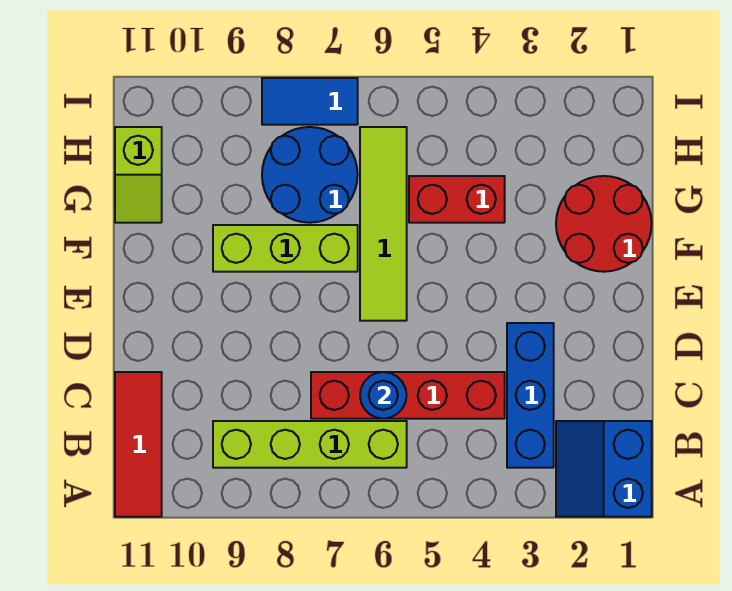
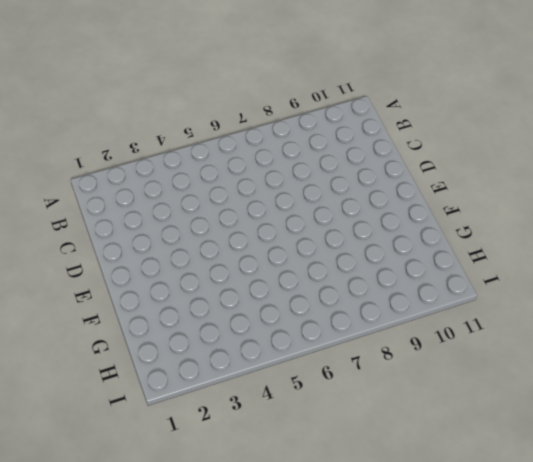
none -> blue 2x2 slope [556,421,652,517]
none -> red 1x3 tile [115,372,162,517]
none -> blue 1x3 brick [507,323,554,468]

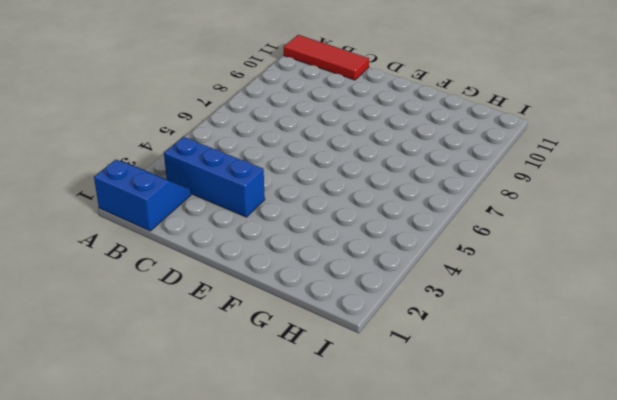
none -> lime 1x4 brick [213,421,407,468]
none -> red 1x4 brick [311,372,505,419]
none -> lime 1x4 tile [360,127,407,321]

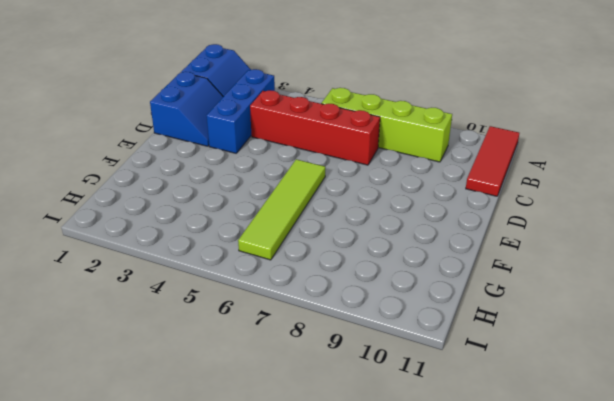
blue 2x2 slope [150,72,223,146] -> none
none -> red 2x2 round brick [556,176,652,272]
none -> lime 1x3 brick [213,225,358,272]
none -> red 1x2 brick [409,176,505,223]

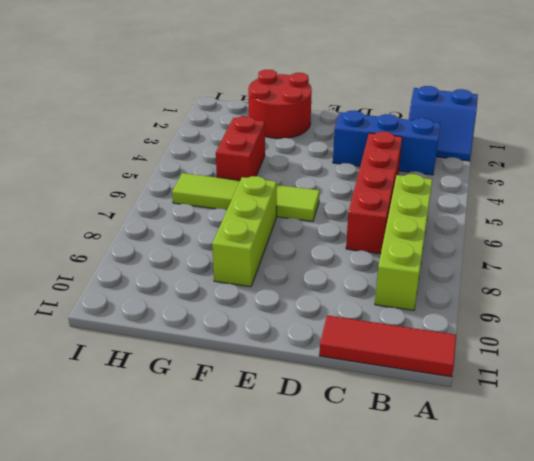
none -> blue 2x2 round brick [262,127,358,223]
none -> lime 1x2 slope [115,127,162,223]
none -> blue 1x2 tile [262,78,358,125]

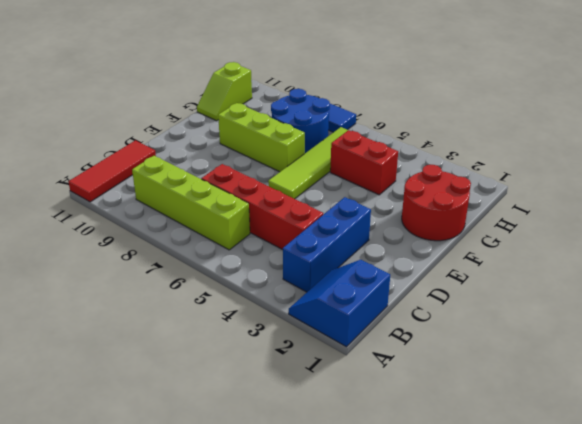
none -> blue 1x1 round brick [360,372,407,419]

